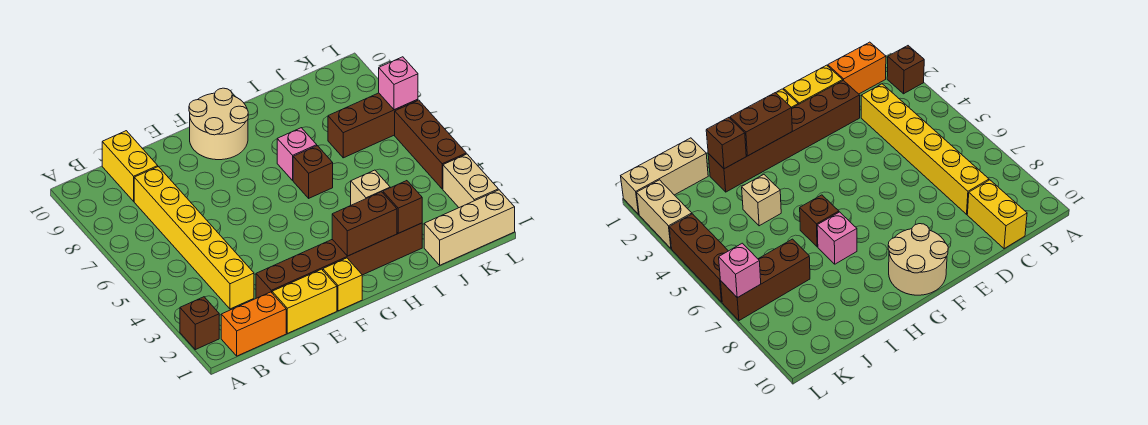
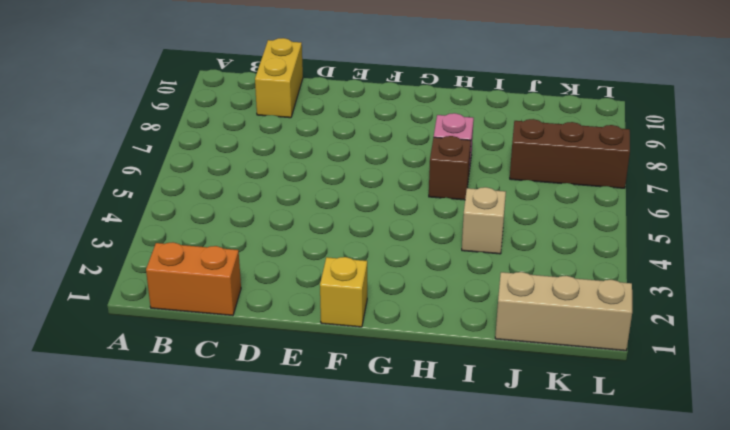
none -> brown 1x1 brick [180,297,219,350]
none -> yellow 1x6 brick [134,167,254,309]
none -> yellow 1x2 brick [272,269,337,333]

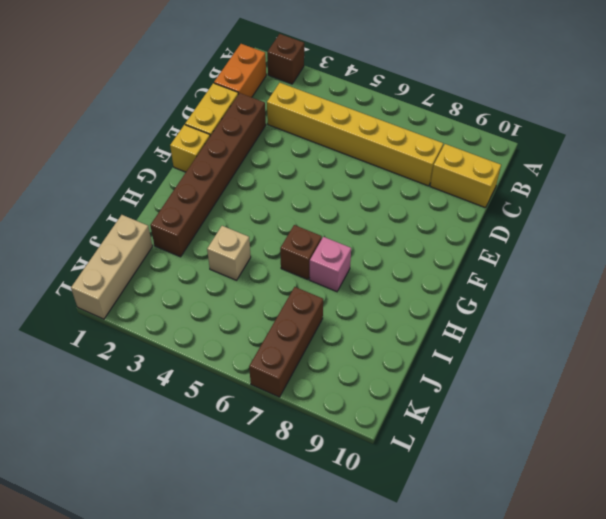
none -> tan 2x2 round brick [189,88,248,160]
none -> tan 1x2 brick [443,154,498,208]
none -> brown 1x3 brick [395,100,466,189]

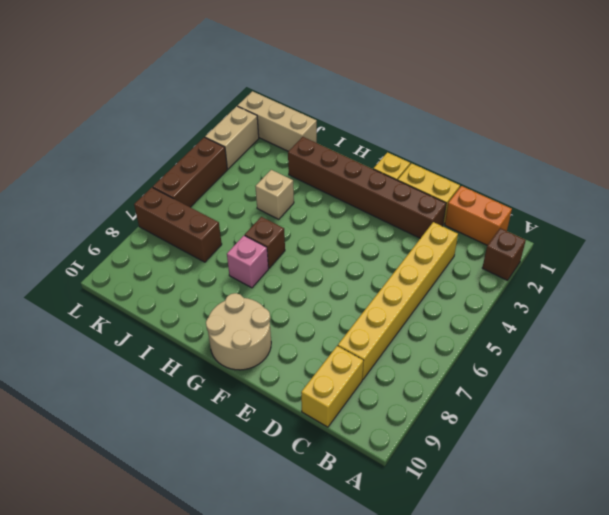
none -> brown 1x2 brick [332,192,397,256]
none -> brown 1x1 brick [383,181,422,233]
none -> pink 1x1 brick [379,57,418,110]

